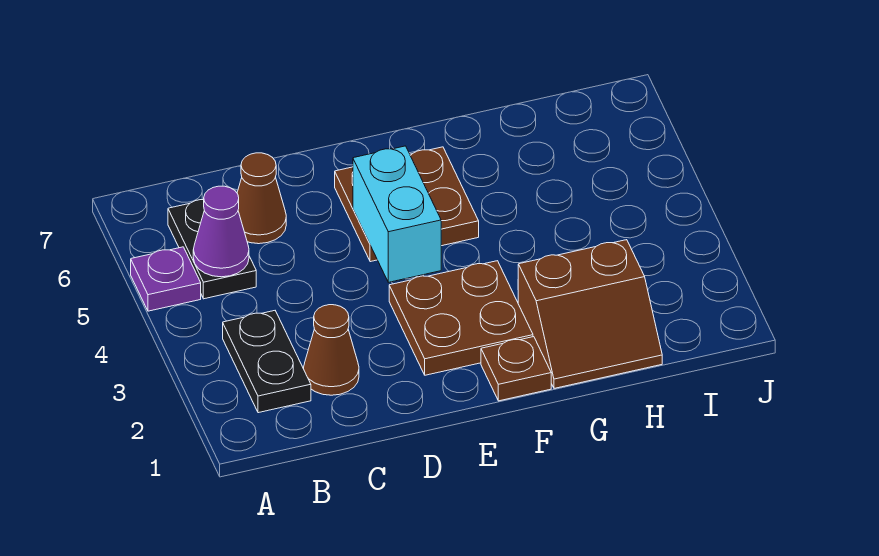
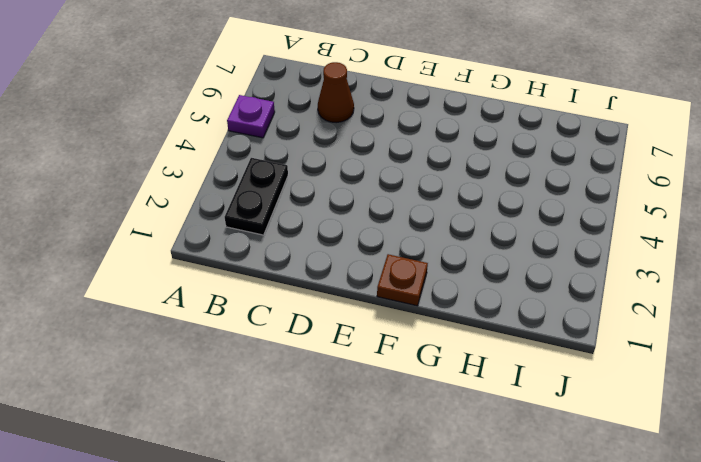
none -> black 1x2 plate [168,200,256,299]
none -> brown 1x1 cone [304,305,359,395]

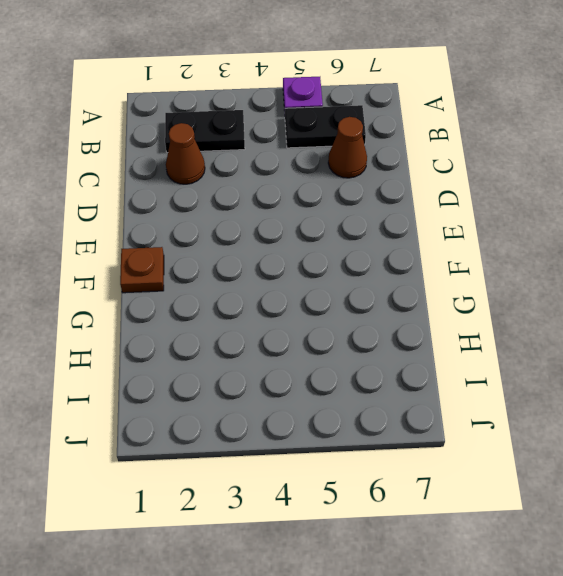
none -> brown 2x2 plate [389,261,533,375]
none -> brown 2x2 plate [335,147,479,262]

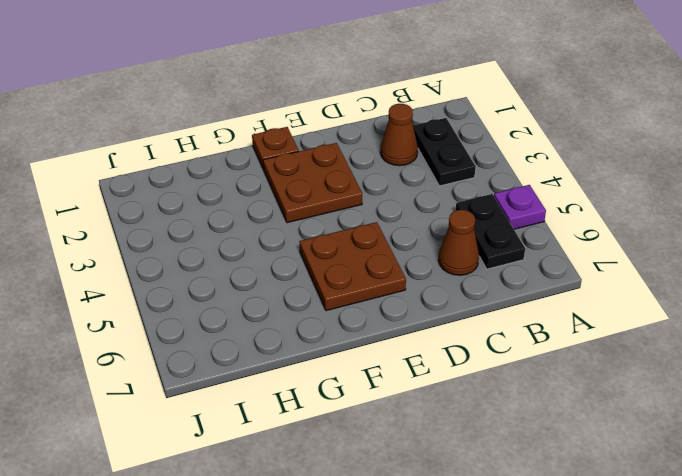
none -> brown 2x2 slope [518,240,662,388]
none -> purple 1x1 cone [193,186,249,277]

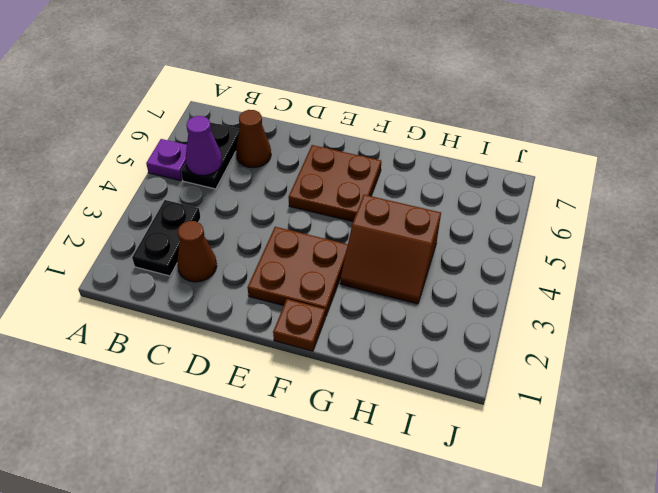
brown 2x2 slope [340,195,441,304] -> brown 2x2 slope moved to [518,240,662,388]
none -> cyan 1x2 brick [353,146,441,282]

